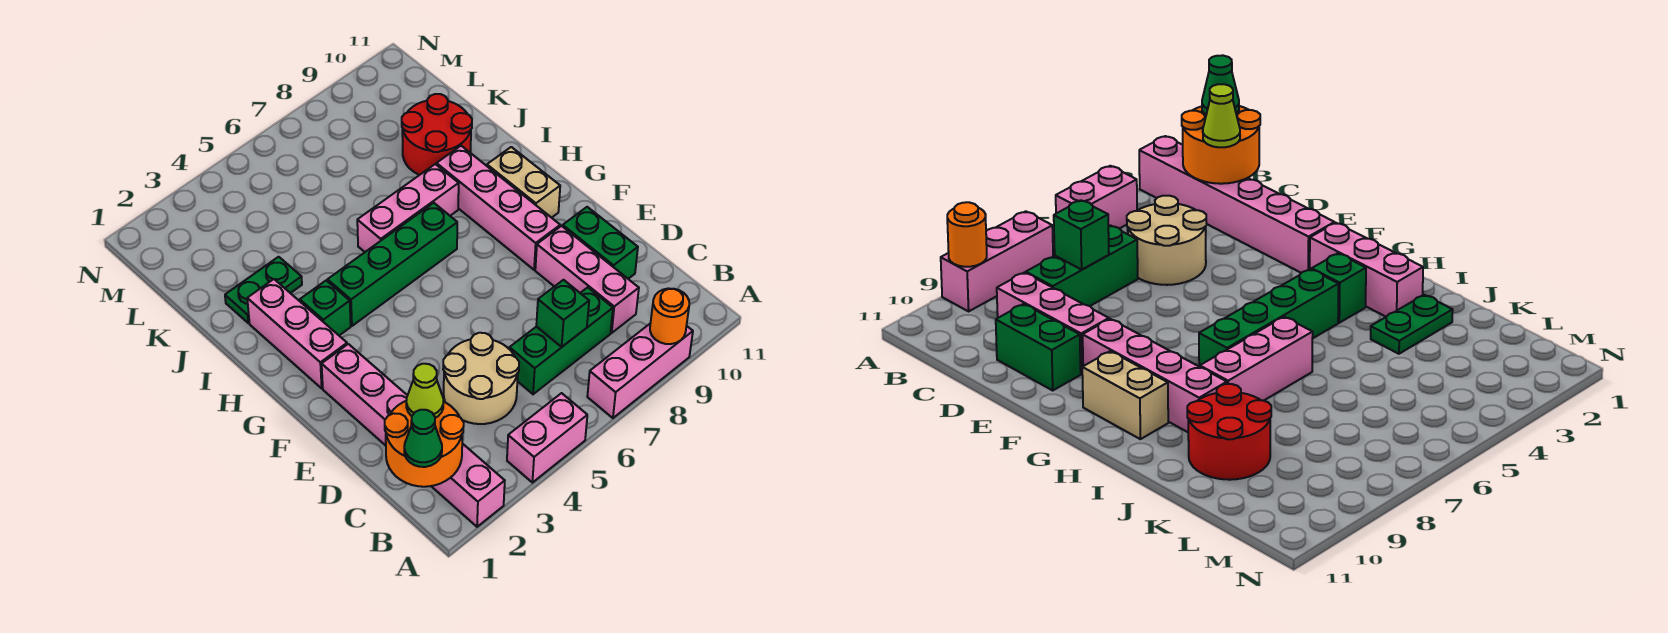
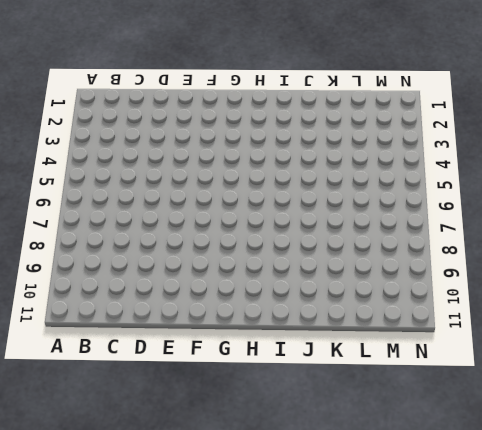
none -> pink 1x6 brick [322,344,505,527]
none -> pink 1x2 brick [507,393,587,483]
none -> pink 1x3 brick [587,323,693,418]

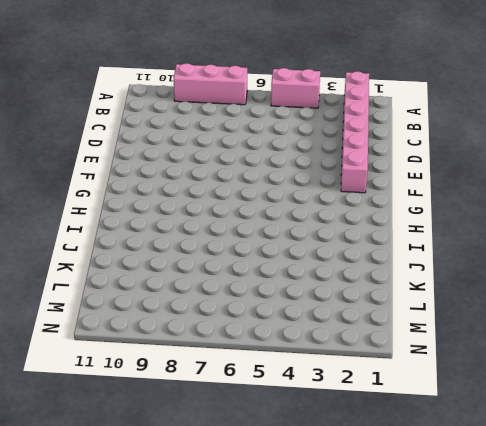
none -> tan 2x2 round brick [443,333,519,424]
none -> green 1x3 brick [509,287,613,394]
none -> pink 1x3 brick [535,226,639,333]

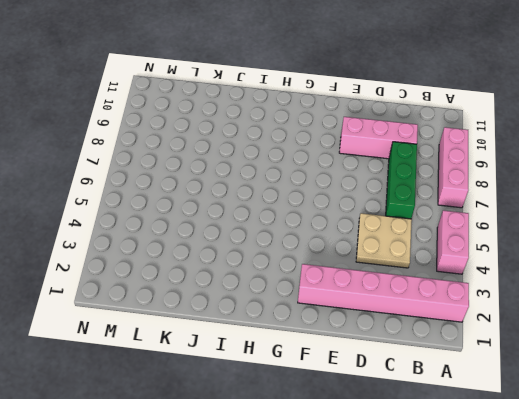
tan 2x2 plate [356,213,412,268] -> tan 2x2 round brick [443,333,519,424]
none -> green 1x2 brick [563,207,638,279]
none -> pink 1x4 brick [437,146,560,270]
none -> pink 1x3 brick [247,279,347,388]

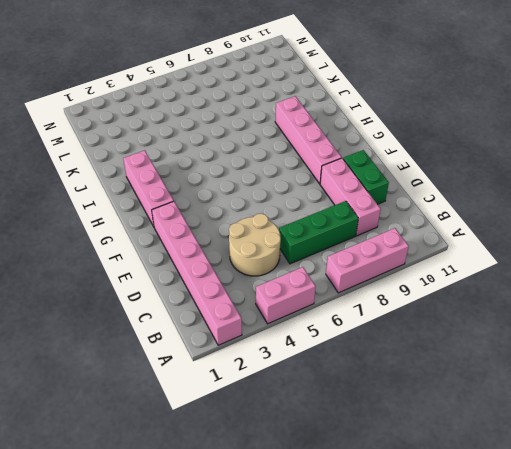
none -> tan 1x2 brick [487,147,560,218]
none -> green 1x1 brick [300,281,351,335]
none -> green 1x4 brick [328,203,457,326]

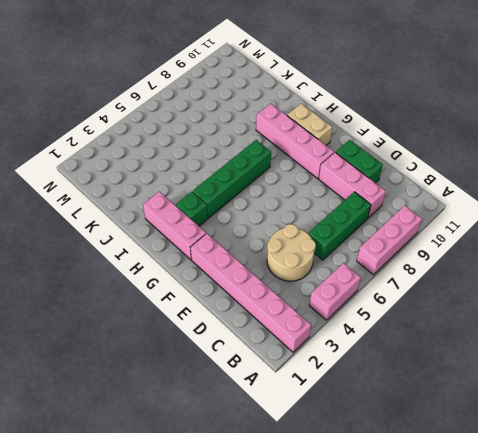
none -> pink 1x3 brick [357,164,459,252]
none -> green 1x2 plate [225,257,302,323]
none -> red 2x2 round brick [402,94,472,175]

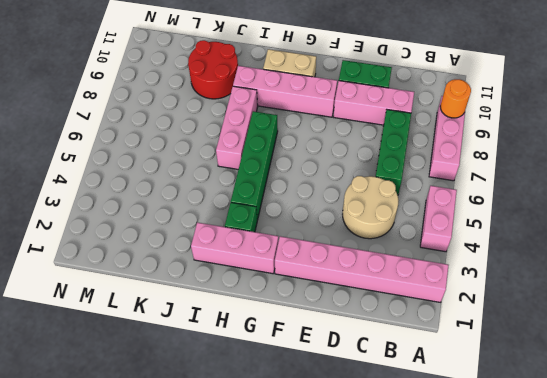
none -> green 1x2 plate [225,257,302,323]
none -> orange 2x2 round brick [385,401,464,487]
none -> green 1x1 brick [536,280,589,347]

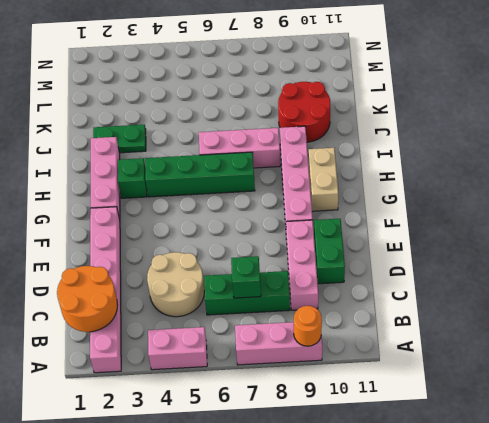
none -> green 1x1 cone [404,410,442,467]
none -> lime 1x1 cone [406,364,444,418]

